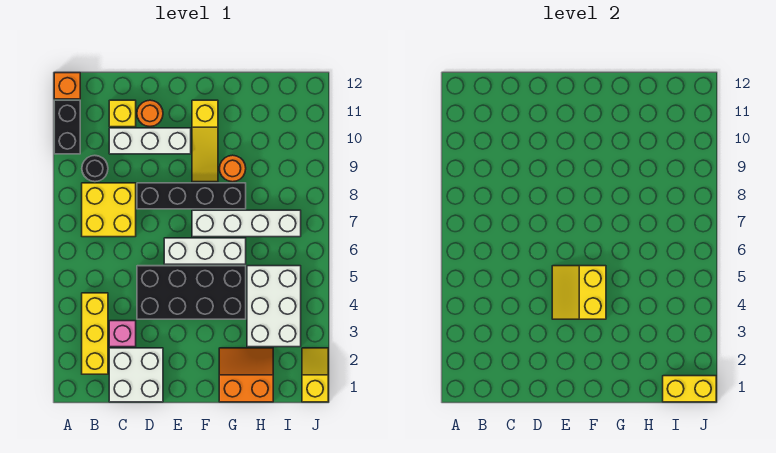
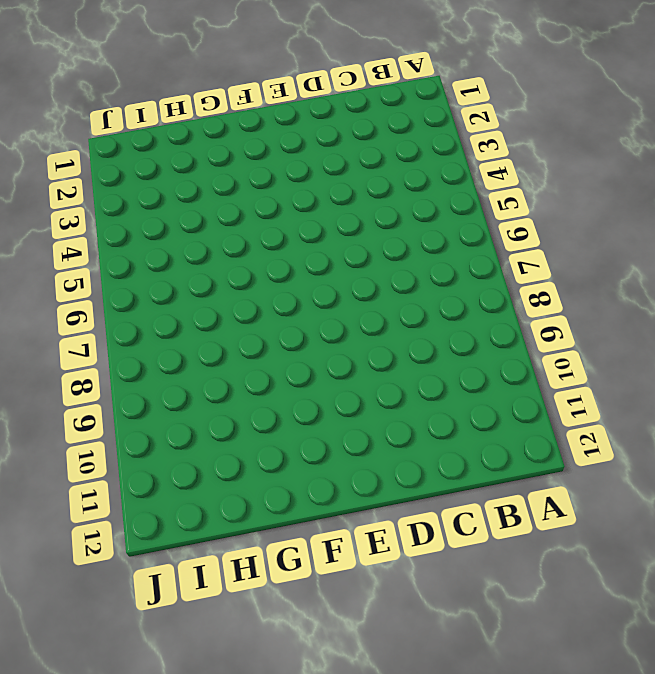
none -> black 1x2 brick [54,100,80,154]
none -> orange 1x1 brick [54,73,80,99]
none -> yellow 1x3 brick [82,293,108,374]

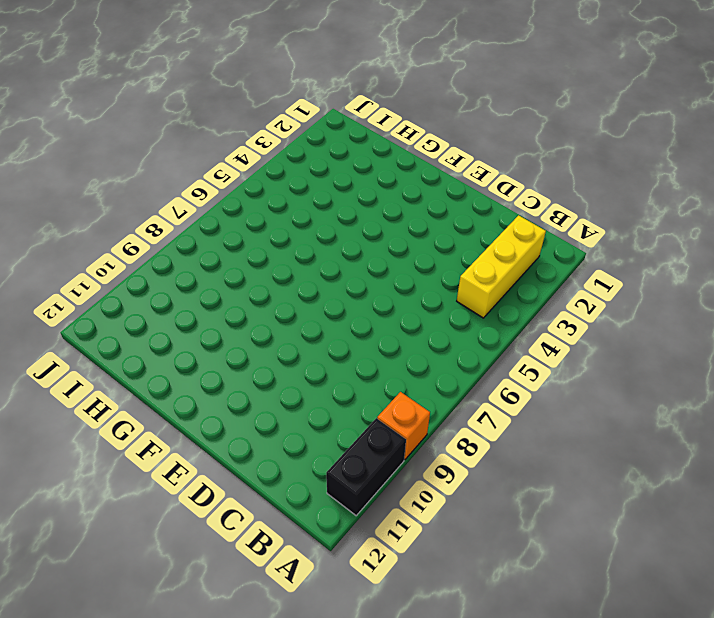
orange 1x1 brick [377,392,430,459] -> orange 1x1 brick moved to [54,73,80,99]
none -> yellow 2x2 brick [82,183,136,237]
none -> black 1x1 round brick [82,155,108,182]
none -> white 2x2 brick [109,348,163,402]

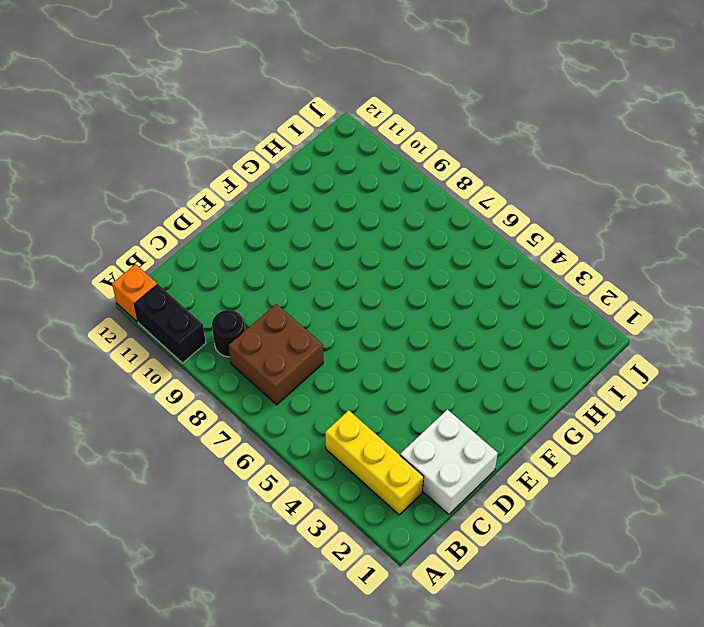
brown 2x2 brick [229,304,323,405] -> yellow 2x2 brick [82,183,136,237]
none -> pink 1x1 brick [109,321,136,347]
none -> white 1x3 brick [109,128,191,154]
none -> yellow 1x1 brick [109,100,136,127]

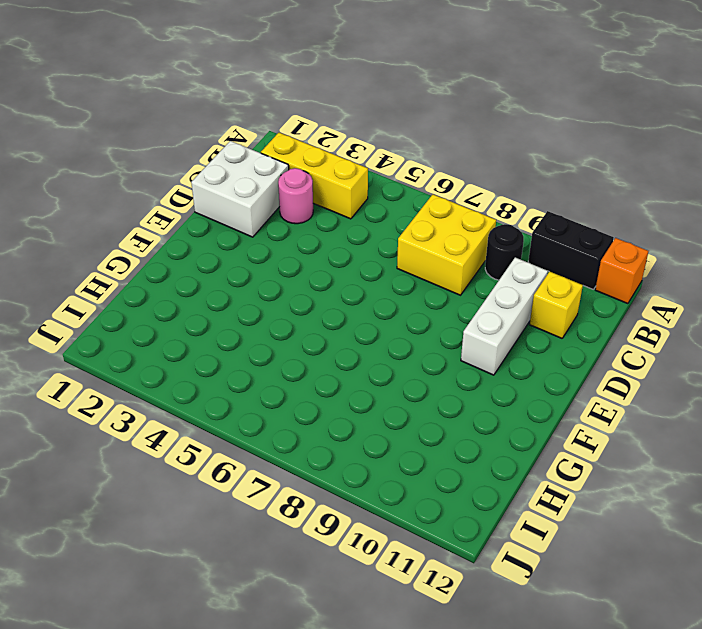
pink 1x1 round brick [278,168,313,224] -> pink 1x1 brick [109,321,136,347]
none -> black 2x4 brick [137,266,246,319]
none -> black 1x4 brick [137,183,246,209]
none -> orange 1x1 round brick [137,100,163,126]

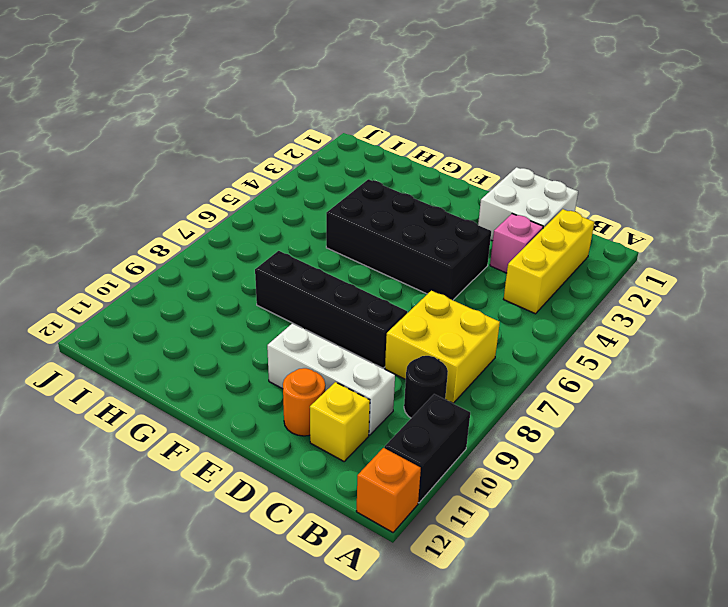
none -> white 1x3 brick [164,238,246,264]
none -> white 1x4 brick [192,210,301,237]
none -> yellow 1x3 slope [192,100,218,182]

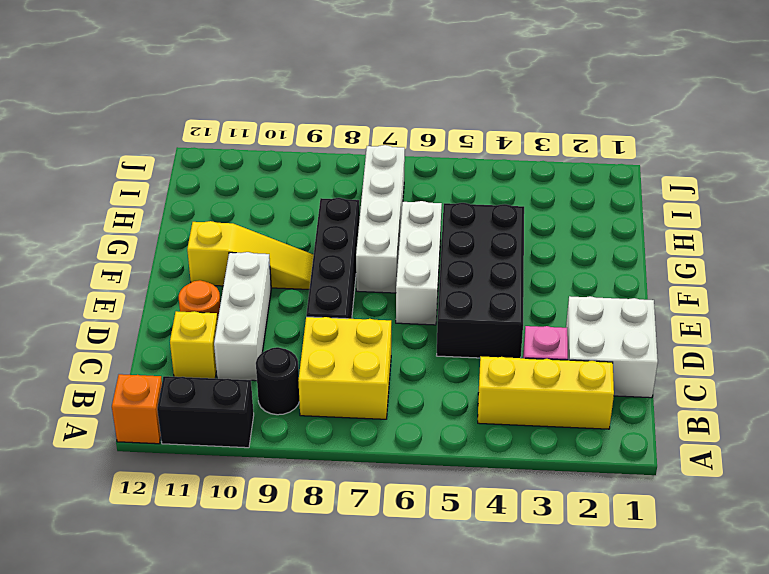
none -> orange 2x2 slope [219,348,273,402]
none -> orange 1x1 round brick [220,155,246,182]
none -> white 2x3 brick [247,266,301,347]

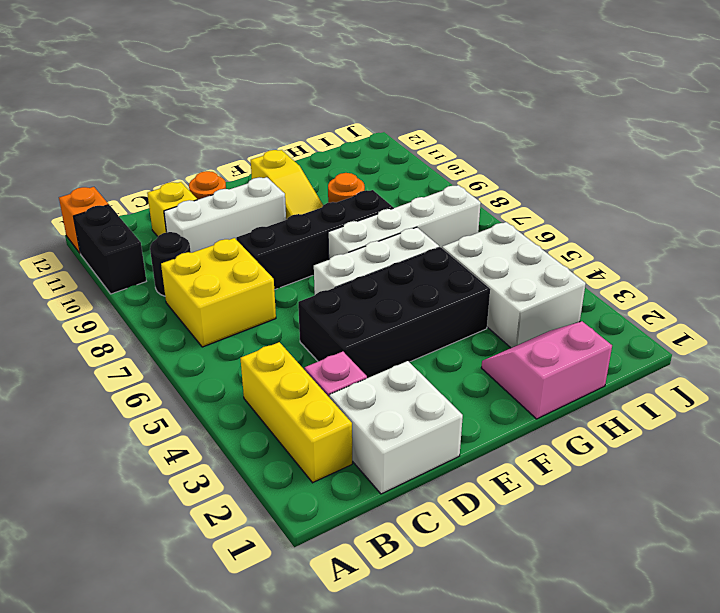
pink 2x2 slope [481,321,612,419] -> orange 2x2 slope [219,348,273,402]
none -> yellow 1x2 slope [302,348,328,402]
none -> yellow 2x2 slope [552,266,606,319]
none -> yellow 1x2 brick [663,376,716,402]

